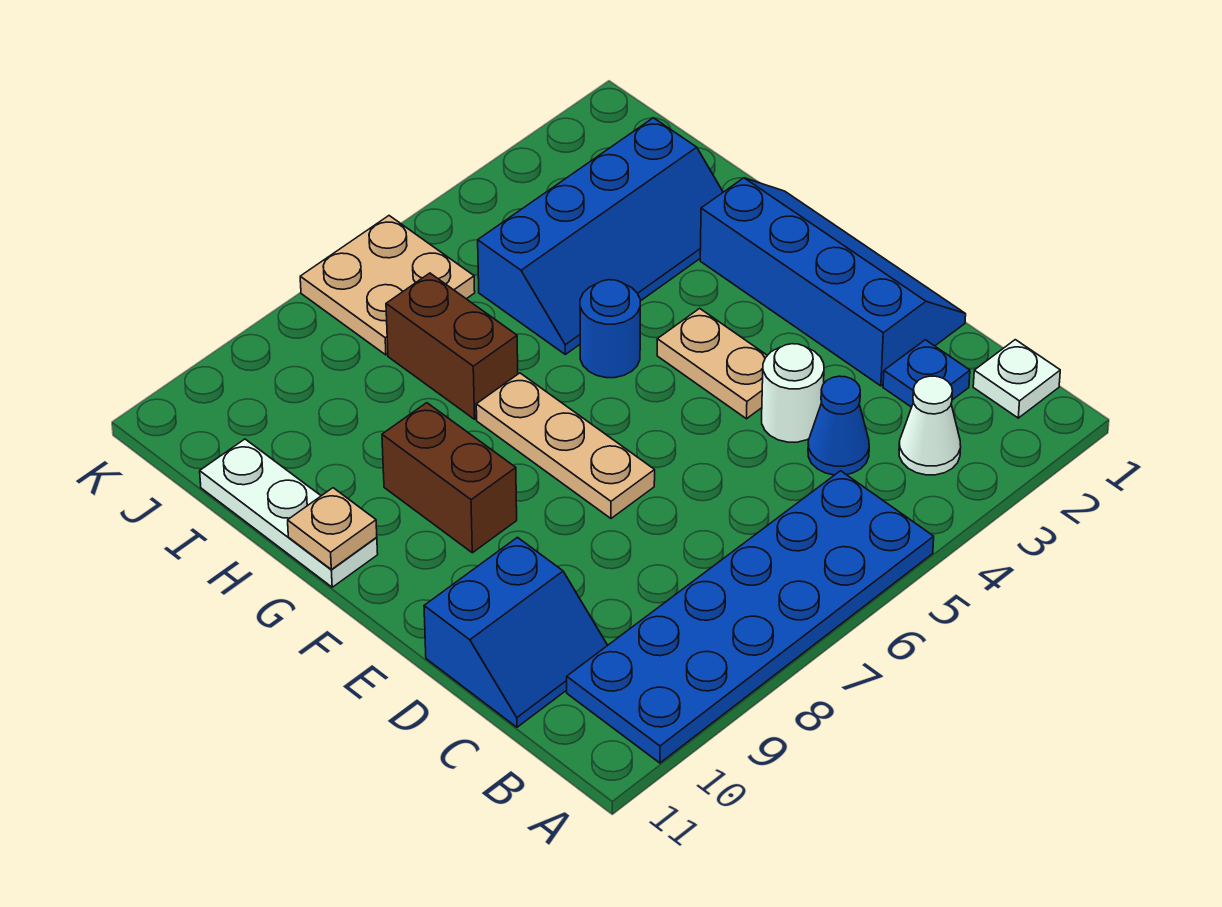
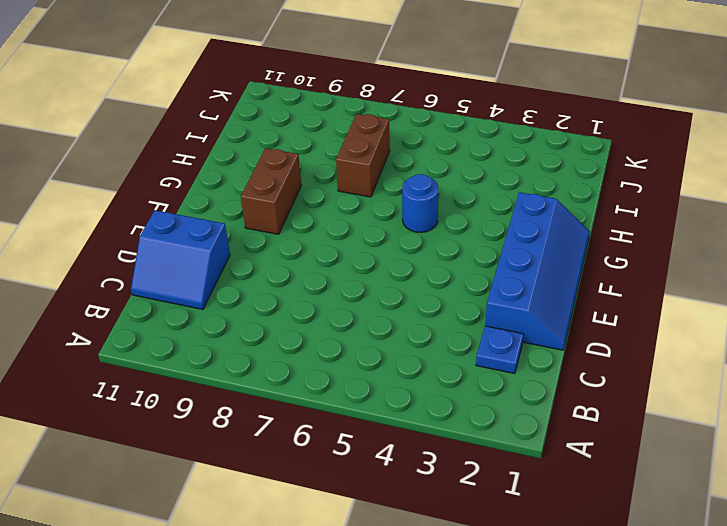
none -> blue 2x6 plate [567,471,934,763]
none -> white 1x1 plate [973,340,1060,418]
none -> white 1x1 cone [899,376,961,475]

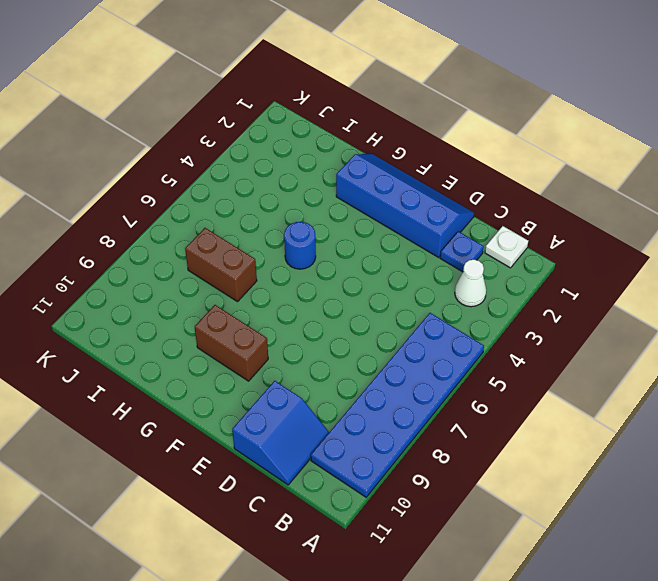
none -> blue 1x1 cone [808,376,869,475]
none -> white 1x1 round brick [762,344,824,442]
none -> tan 1x2 plate [657,308,767,419]

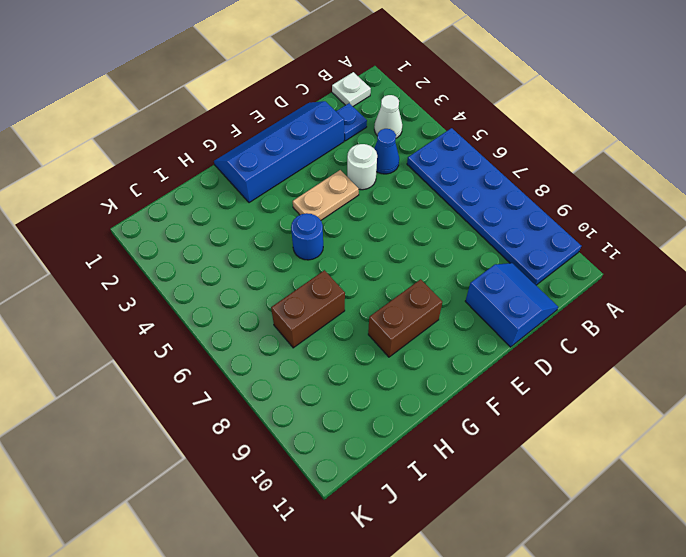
none -> tan 1x3 plate [476,373,655,518]
none -> white 1x3 plate [200,439,378,587]
none -> blue 2x4 slope [478,118,723,354]

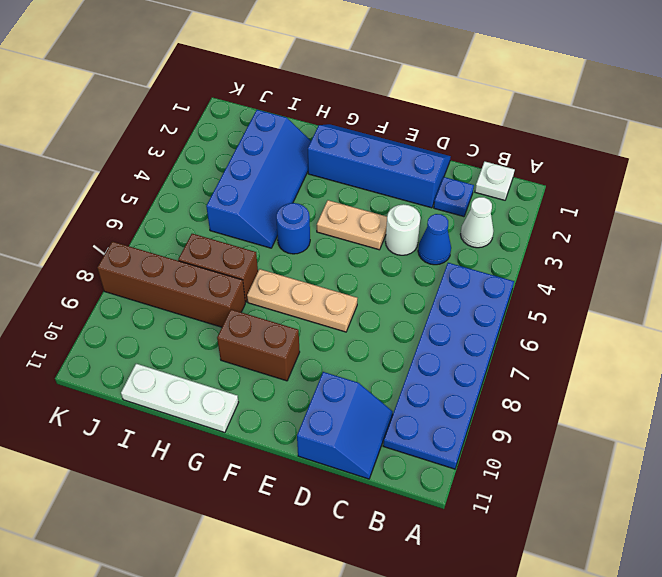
brown 1x4 brick [97,241,245,327] -> none
none -> tan 2x2 plate [300,216,475,355]
none -> tan 1x1 plate [288,488,377,569]

